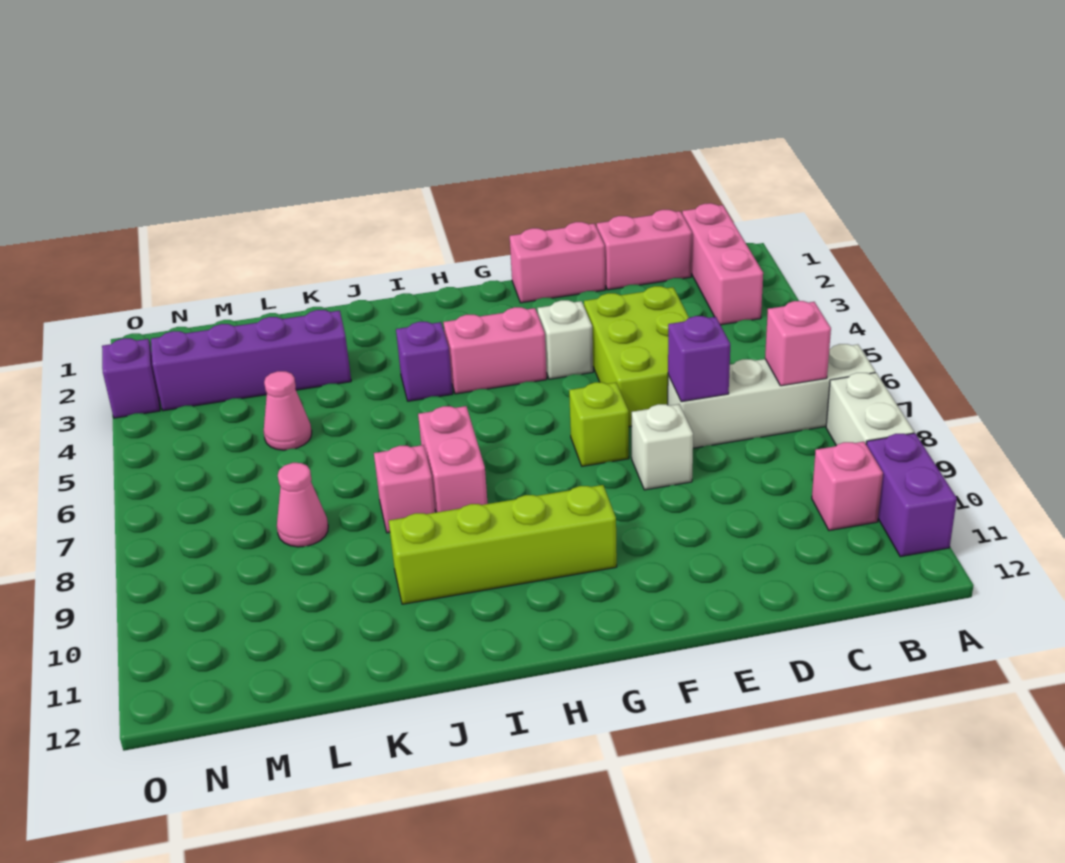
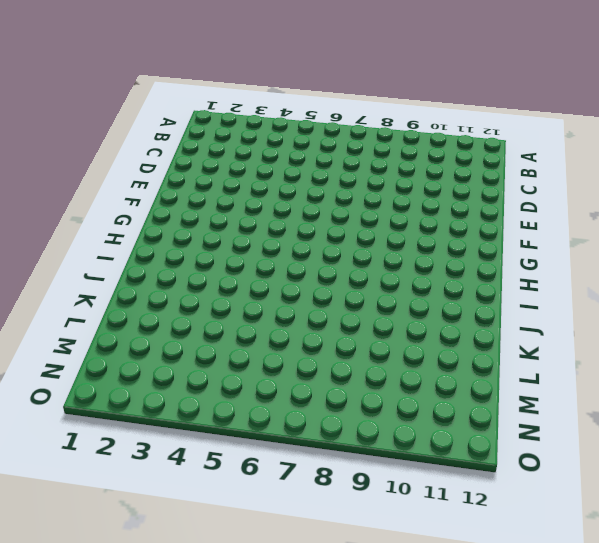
none -> white 1x4 brick [668,344,875,448]
none -> white 1x2 brick [826,373,914,446]
none -> purple 1x2 brick [866,433,957,557]

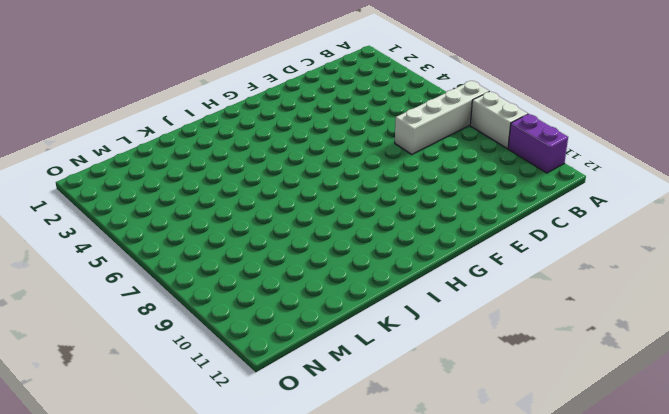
none -> pink 1x3 brick [682,203,763,325]
none -> pink 1x1 brick [812,442,883,531]
none -> pink 1x2 brick [597,210,692,290]

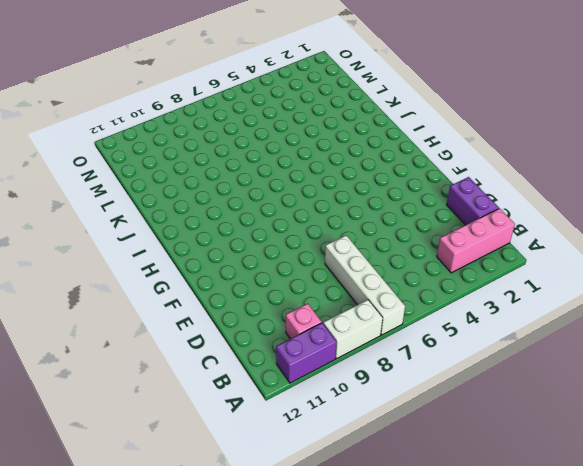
purple 1x2 brick [447,177,499,225] -> pink 1x2 brick [597,210,692,290]
none -> lime 2x3 brick [584,286,689,427]
none -> pink 1x2 brick [510,222,605,303]
none -> white 1x1 brick [632,404,693,490]

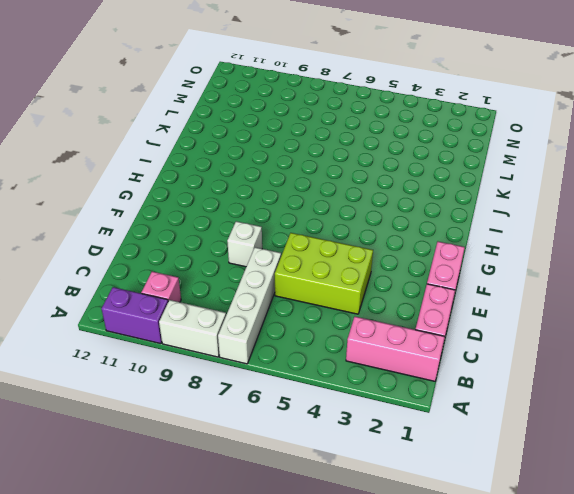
none -> white 1x1 brick [537,300,593,379]
none -> lime 1x1 brick [569,382,629,466]
none -> pink 1x2 brick [443,307,547,394]

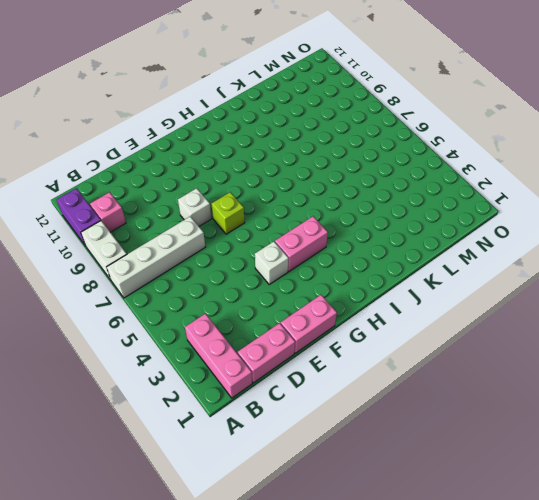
none -> lime 2x3 brick [584,286,689,427]
none -> lime 1x4 brick [389,485,617,604]
none -> purple 1x1 brick [396,322,453,401]

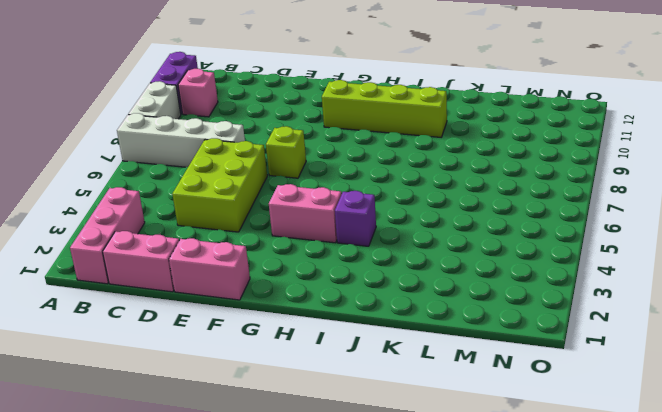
none -> white 1x1 brick [632,404,693,490]
none -> white 1x1 brick [537,300,593,379]
none -> pink 1x2 brick [418,406,488,512]

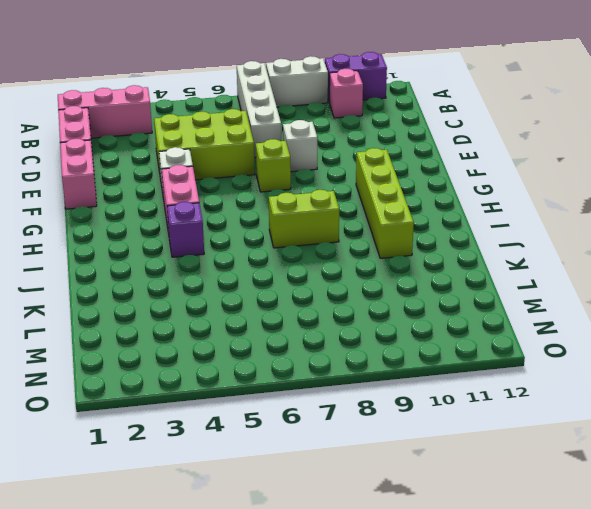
lime 1x2 brick [269,190,339,248] -> pink 1x2 brick [418,406,488,512]
none -> pink 1x1 brick [374,445,435,533]
none -> purple 1x4 brick [151,310,351,411]
none -> pink 1x1 cone [264,371,312,450]

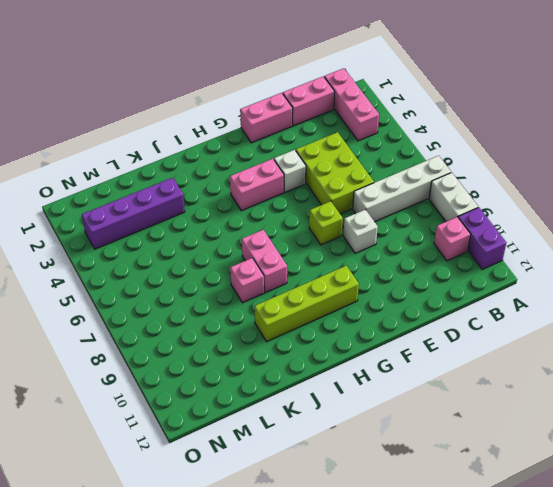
none -> purple 1x1 brick [396,322,453,401]
none -> pink 1x1 cone [264,371,312,450]
none -> pink 1x1 cone [277,463,328,547]

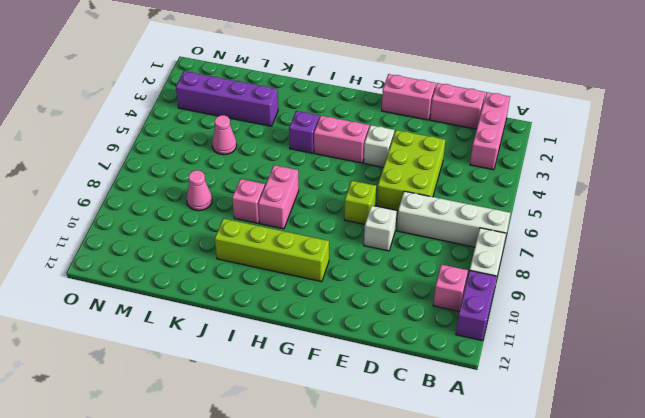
none -> purple 1x1 brick [102,338,160,418]
none -> pink 1x1 brick [765,301,831,386]
none -> purple 1x1 brick [668,316,730,402]

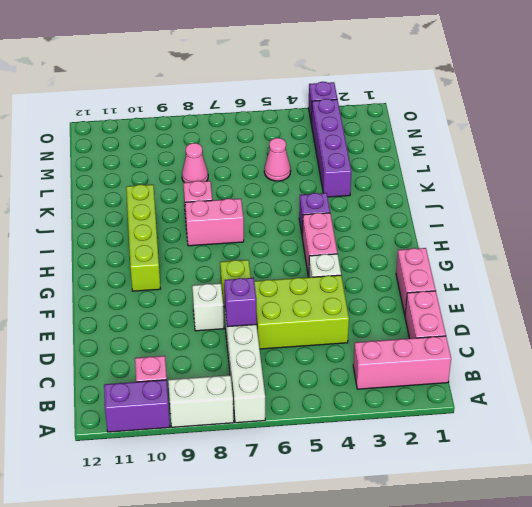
none -> pink 1x1 brick [765,301,831,386]

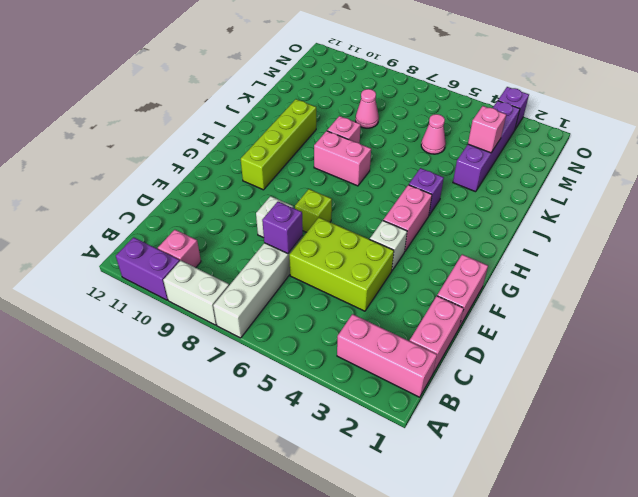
pink 1x1 brick [468,106,506,153] -> pink 1x1 brick moved to [765,301,831,386]

